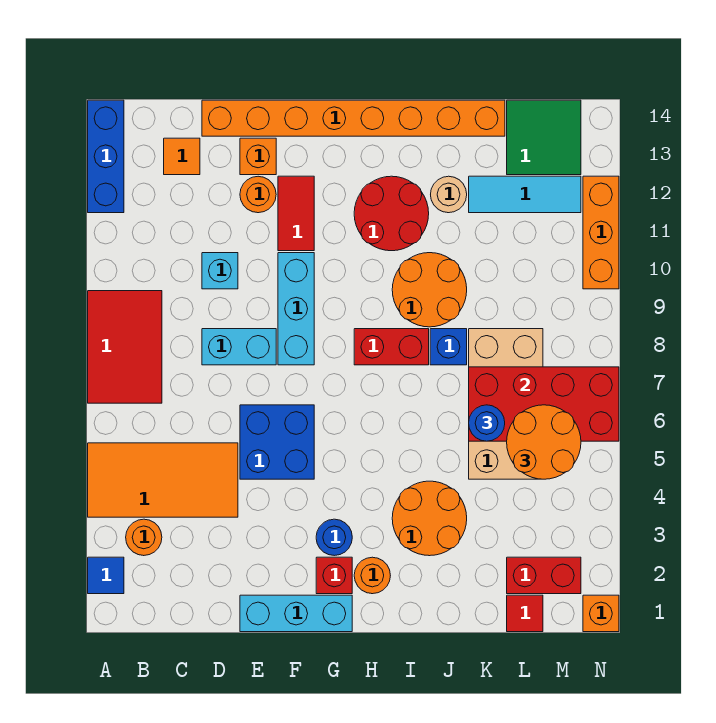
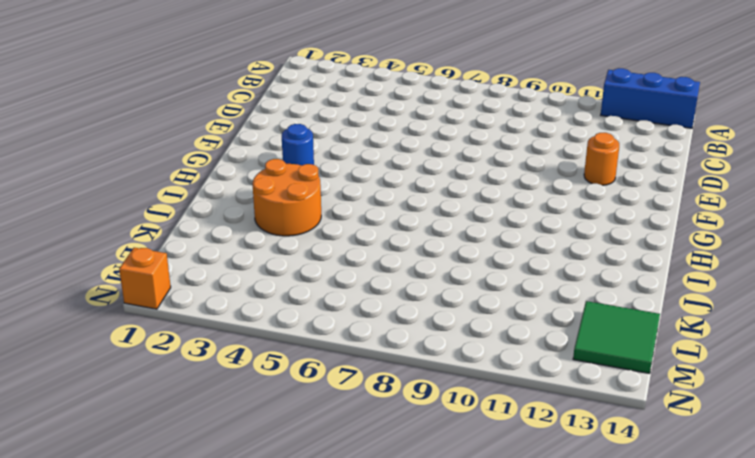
none -> blue 1x1 tile [88,557,124,594]
none -> orange 2x4 tile [88,443,238,517]
none -> red 2x3 tile [88,291,162,403]
none -> orange 1x1 round brick [126,519,162,556]

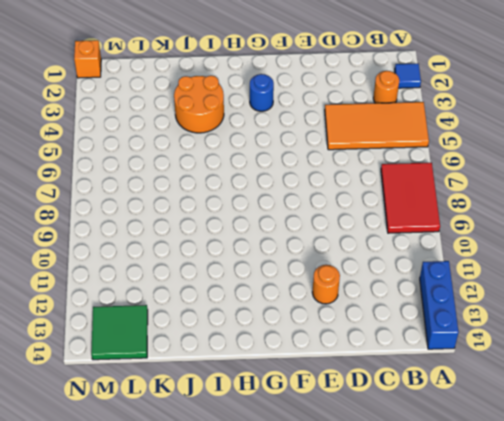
none -> orange 1x1 tile [164,138,200,175]
none -> cyan 1x2 brick [202,329,276,365]
none -> cyan 1x1 brick [202,253,238,289]
none -> orange 1x8 brick [202,100,505,136]

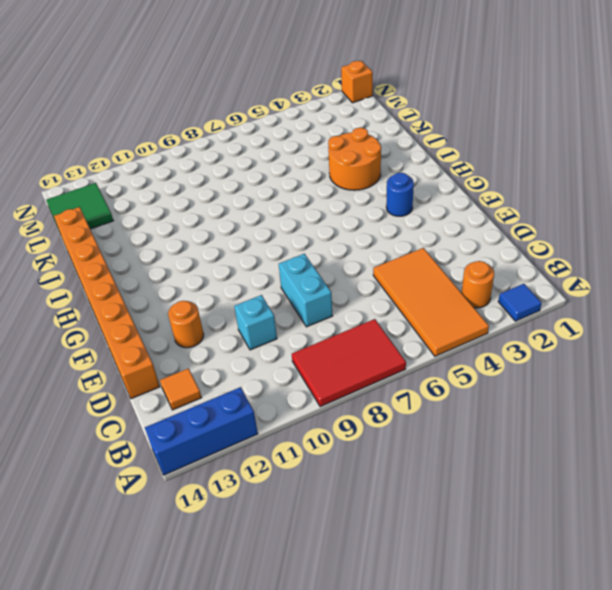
none -> cyan 1x3 brick [240,595,352,632]
none -> blue 2x2 brick [240,405,314,479]
none -> orange 1x1 brick [240,138,276,175]
none -> cyan 1x3 brick [278,253,314,365]

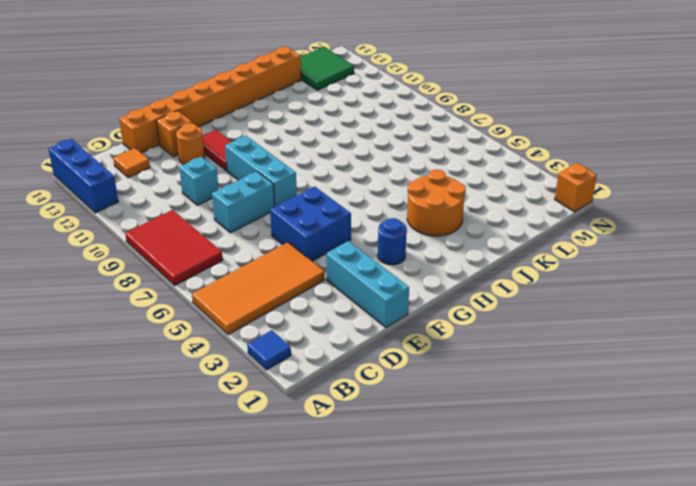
cyan 1x3 brick [326,241,409,328] -> cyan 1x3 brick turned to [240,595,352,632]
none -> orange 1x1 round brick [126,519,162,556]
none -> red 1x1 brick [316,557,352,594]
none -> orange 1x1 round brick [354,557,390,594]
none -> red 1x2 brick [354,329,429,365]

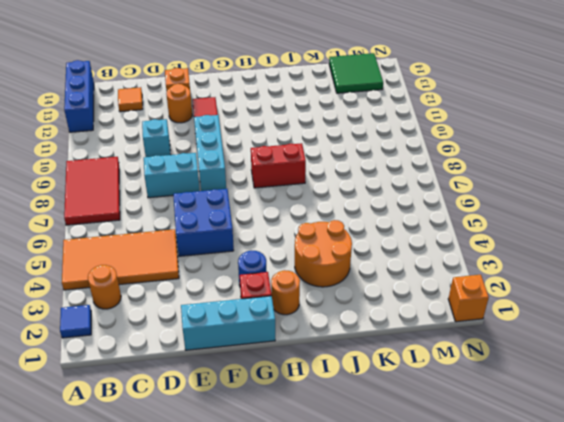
none -> orange 1x8 brick [202,100,505,136]
none -> red 2x2 round brick [354,176,429,251]
none -> orange 2x2 round brick [392,253,467,327]
none -> blue 1x1 brick [430,329,467,365]

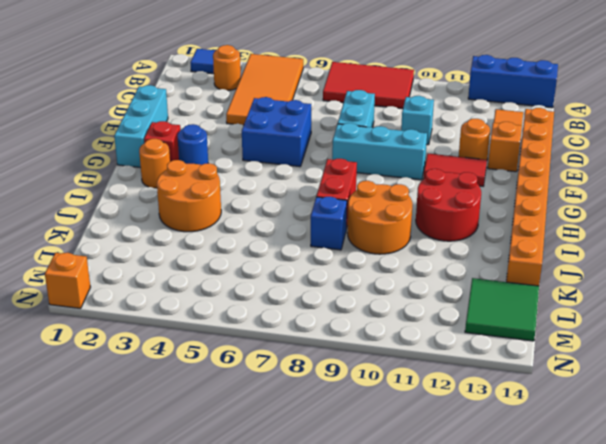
none -> tan 1x1 round brick [431,176,467,213]
none -> tan 2x4 brick [469,329,543,479]
none -> cyan 1x3 tile [469,176,581,213]
none -> red 1x1 tile [507,595,543,632]

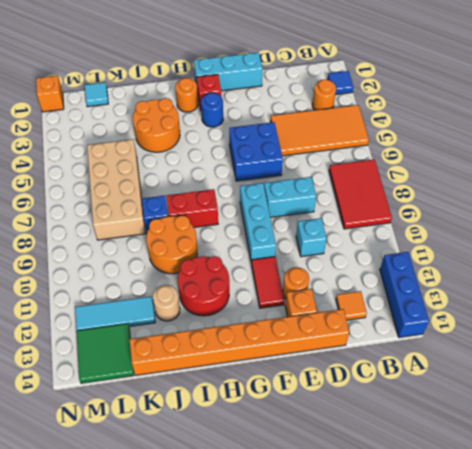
cyan 1x1 tile [85,83,108,107] -> red 1x1 tile [507,595,543,632]
none -> red 1x2 brick [507,557,581,594]
none -> orange 1x3 brick [583,176,619,289]
none -> red 2x4 brick [469,367,619,441]
none -> blue 1x1 round brick [469,405,505,441]

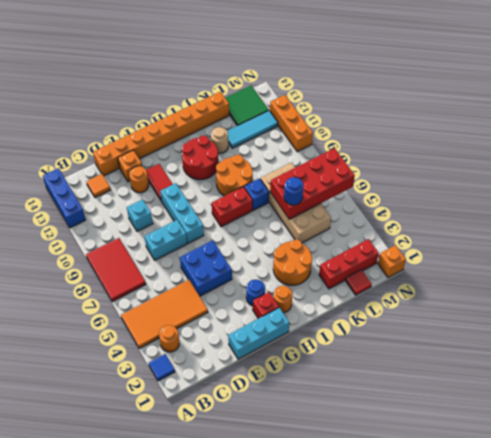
red 1x3 brick [319,239,379,289] -> red 1x2 brick [507,557,581,594]
none -> orange 2x2 round brick [507,405,581,479]

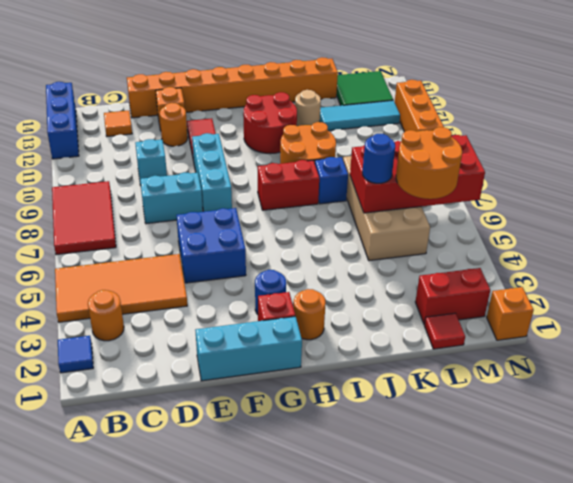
none -> orange 2x2 round brick [392,481,467,556]

